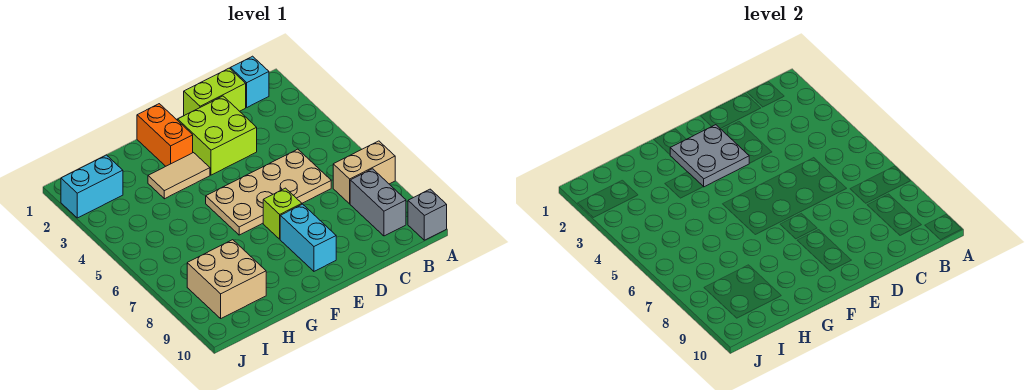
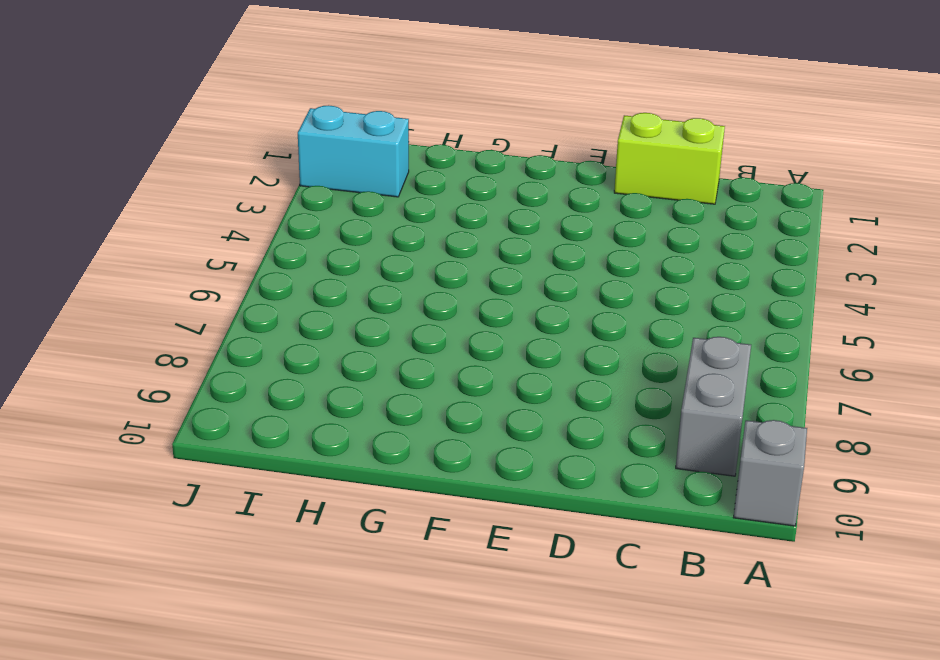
none -> tan 1x2 brick [333,141,395,204]
none -> cyan 1x1 brick [230,56,269,107]
none -> tan 2x4 plate [206,149,331,235]

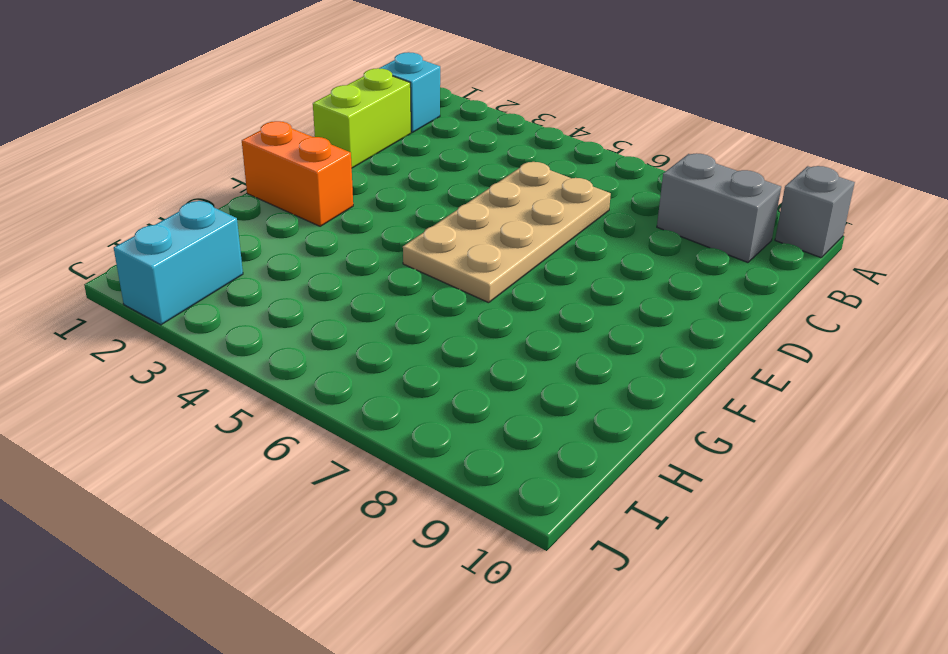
none -> tan 1x2 brick [333,141,395,204]
none -> lime 2x2 brick [178,96,257,175]
none -> lime 1x1 brick [263,188,302,239]

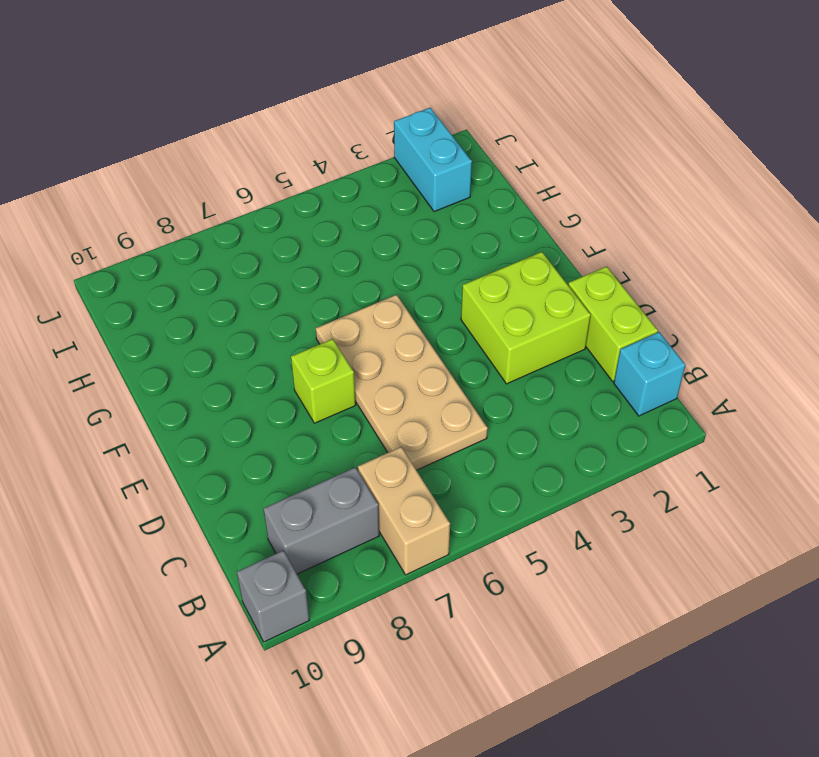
none -> cyan 1x2 brick [280,204,336,271]
none -> orange 1x2 brick [137,104,193,166]
none -> tan 1x2 tile [148,153,210,199]

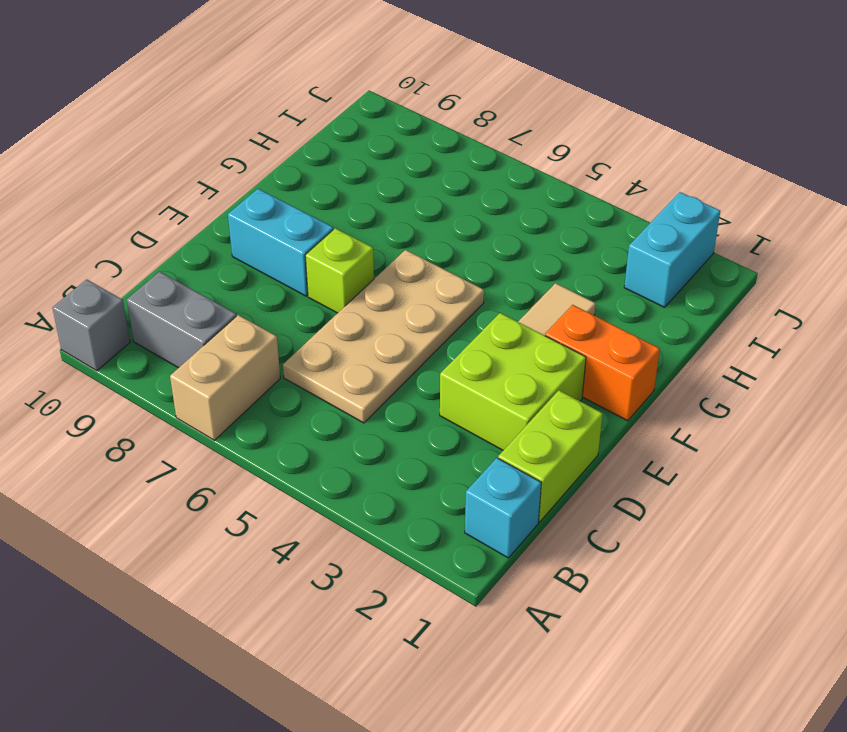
none -> tan 2x2 brick [187,240,266,318]
none -> grey 2x2 plate [670,125,749,187]

